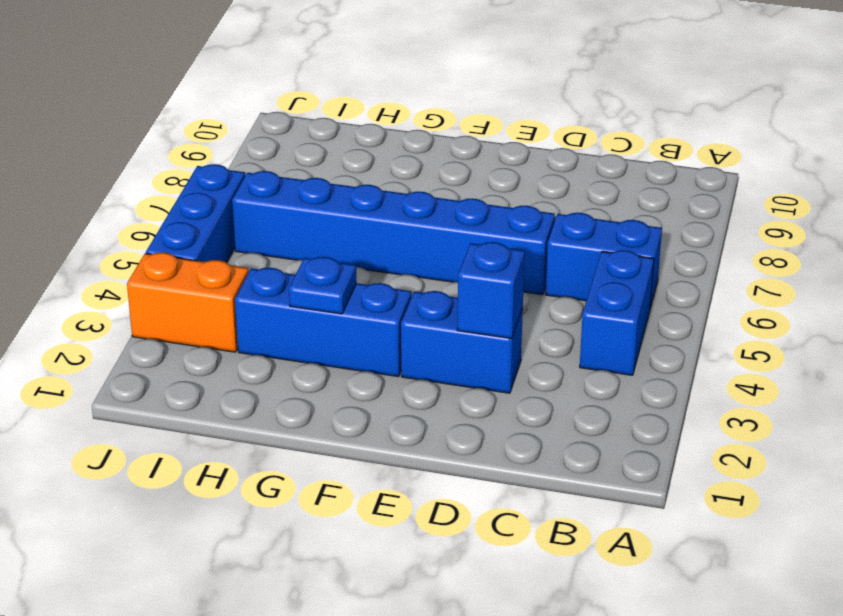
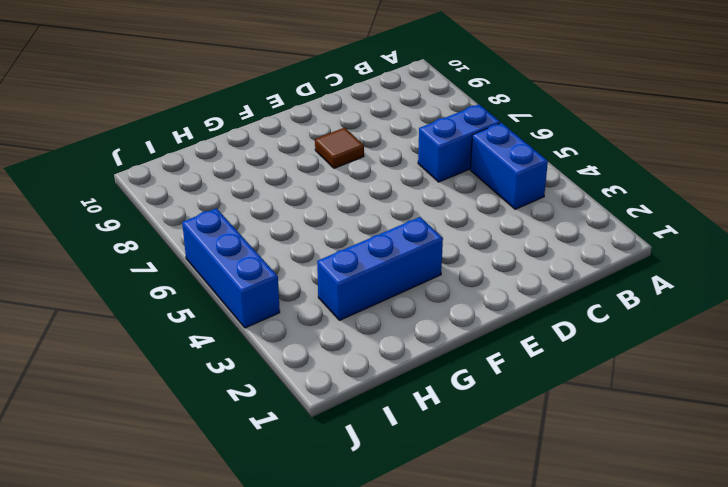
brown 1x1 tile [315,128,364,168] -> none
none -> blue 1x2 brick [401,291,523,393]
none -> blue 1x6 brick [232,171,555,295]

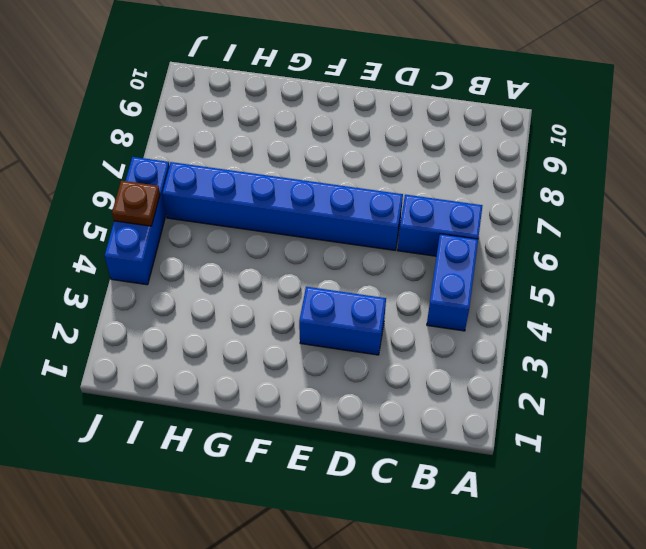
brown 1x1 plate [112,181,160,226] -> none
none -> blue 1x3 brick [235,268,411,377]
none -> orange 1x2 brick [127,252,249,352]

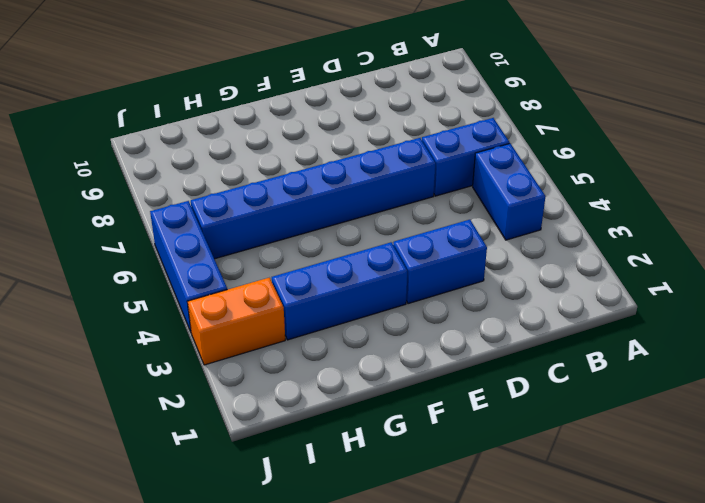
none -> blue 1x1 brick [457,242,525,338]
none -> blue 1x1 plate [289,257,357,314]

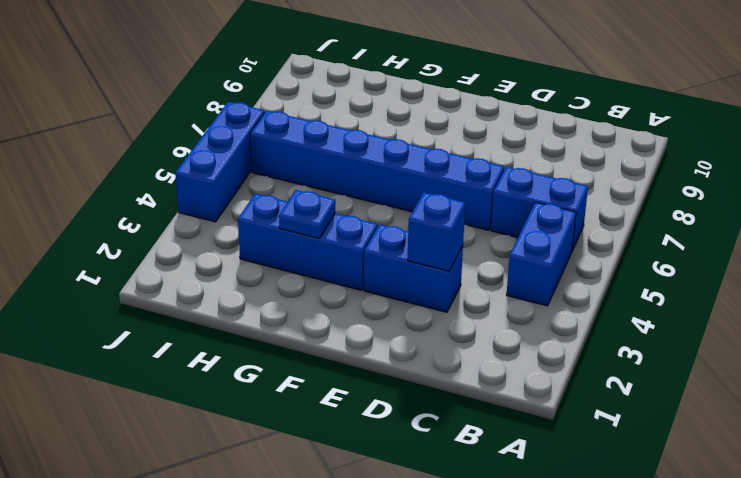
none -> orange 1x2 brick [127,252,249,352]

